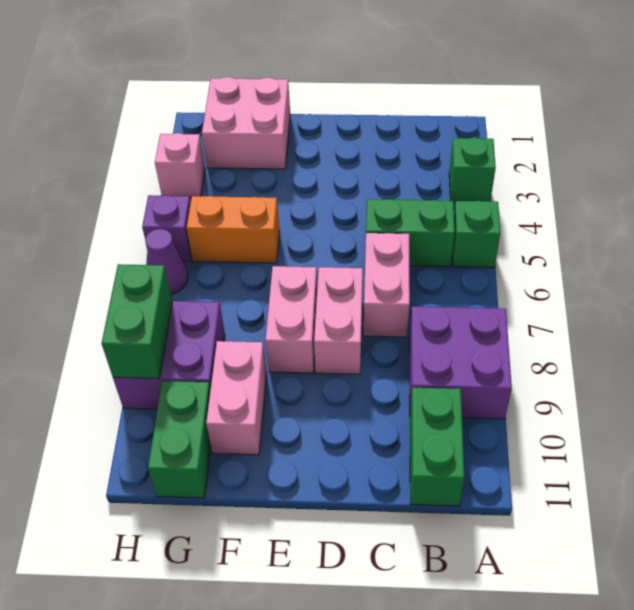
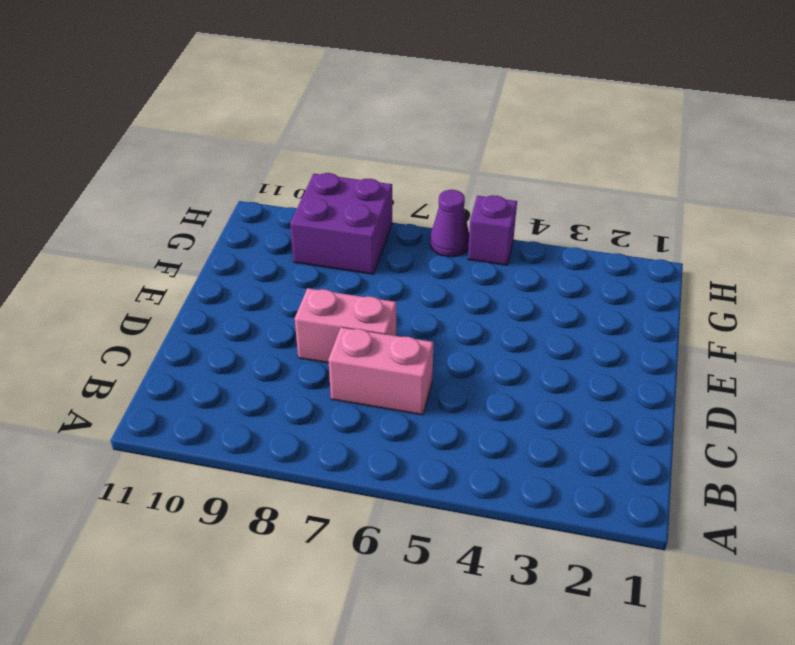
none -> green 1x1 brick [449,137,496,202]
none -> green 1x1 brick [452,201,500,268]
none -> purple 2x2 brick [409,306,512,419]

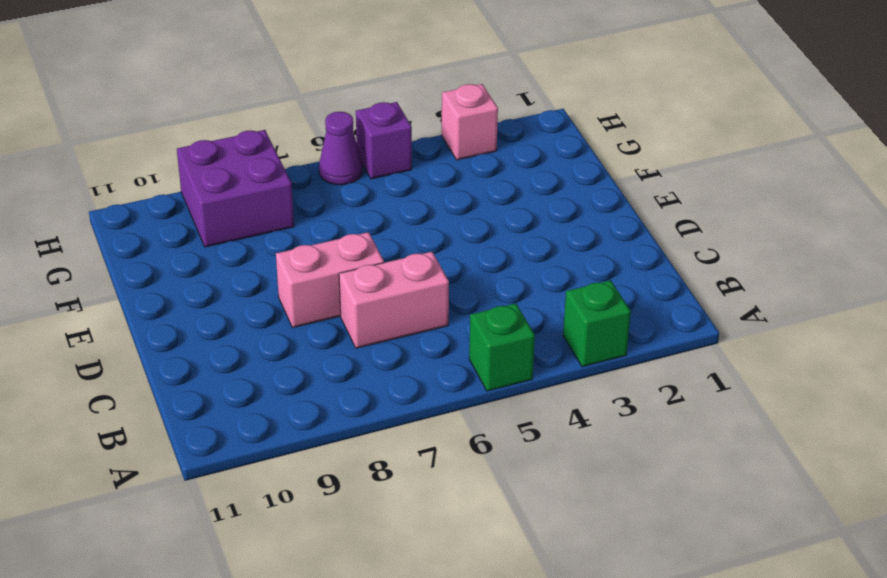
none -> purple 2x2 brick [409,306,512,419]
none -> green 1x2 brick [366,199,455,267]
none -> green 1x2 brick [410,388,464,506]

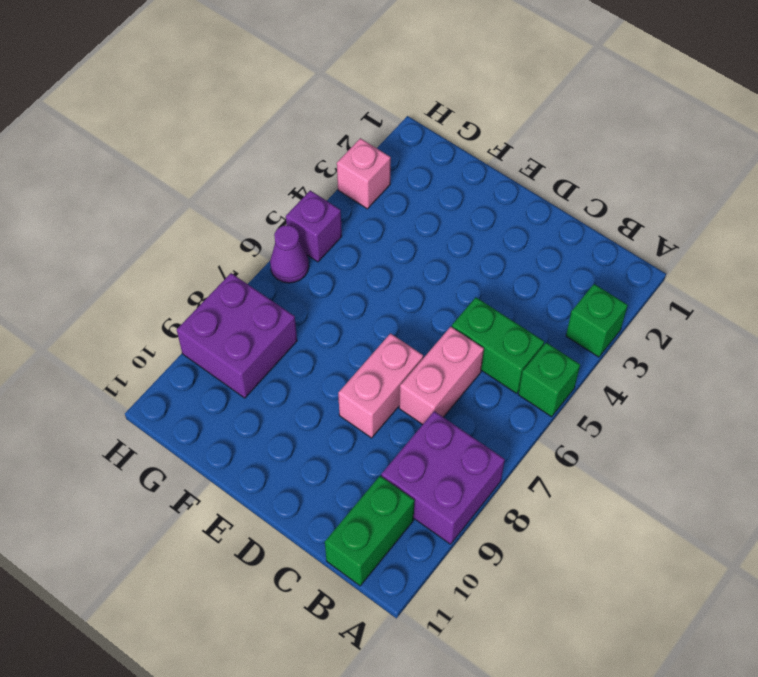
none -> pink 1x2 brick [266,266,317,373]
none -> pink 2x2 brick [202,77,290,169]
none -> orange 1x2 brick [187,196,280,263]

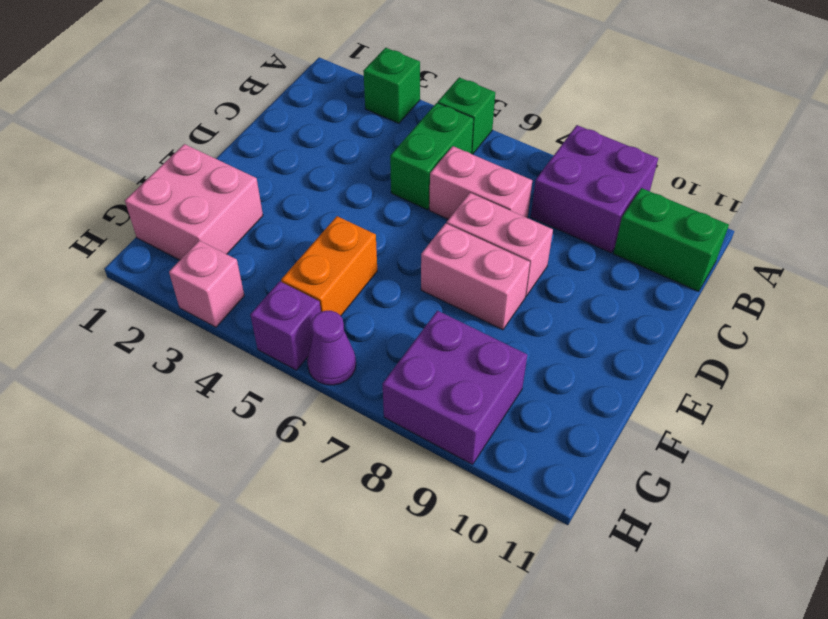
none -> pink 1x2 brick [206,341,267,455]
none -> green 1x2 brick [148,381,211,498]
none -> green 1x2 brick [102,264,172,379]

